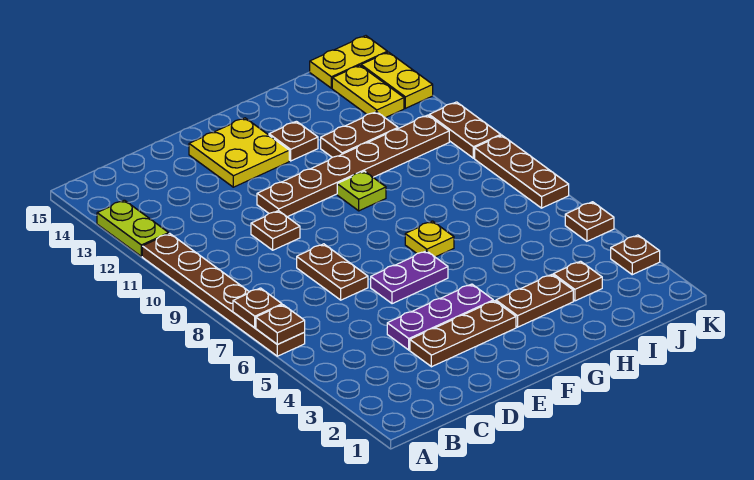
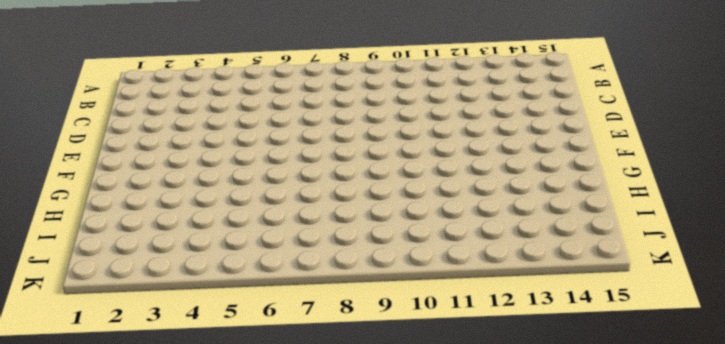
none -> brown 1x6 plate [142,233,305,356]
none -> lime 1x2 plate [97,200,169,256]
none -> brown 1x3 plate [410,301,516,367]

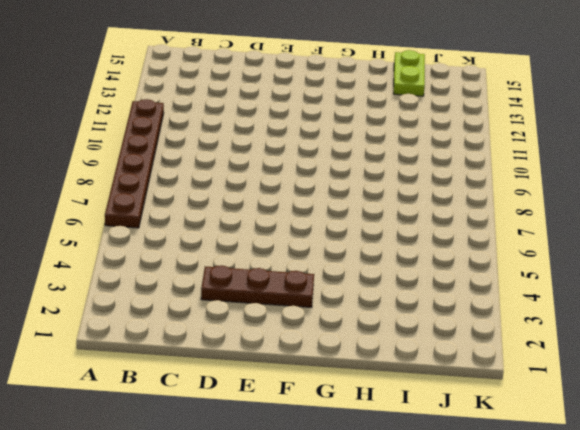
lime 1x2 plate [394,50,425,96] -> lime 1x2 plate moved to [97,200,169,256]
none -> purple 1x3 plate [387,284,493,350]
none -> brown 1x2 plate [297,244,368,300]
none -> brown 1x1 plate [251,211,300,250]

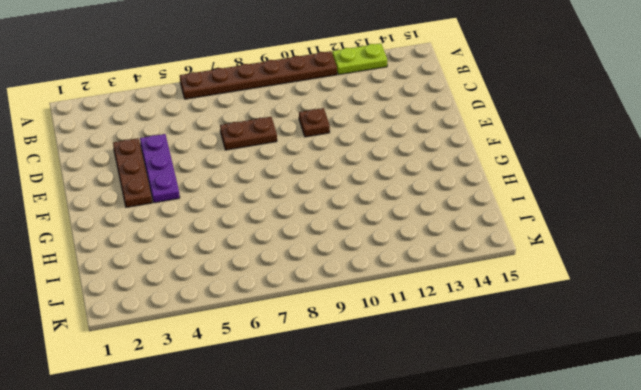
none -> purple 1x2 plate [371,251,448,304]
none -> brown 1x6 plate [257,115,449,217]
none -> yellow 2x2 plate [189,118,289,187]

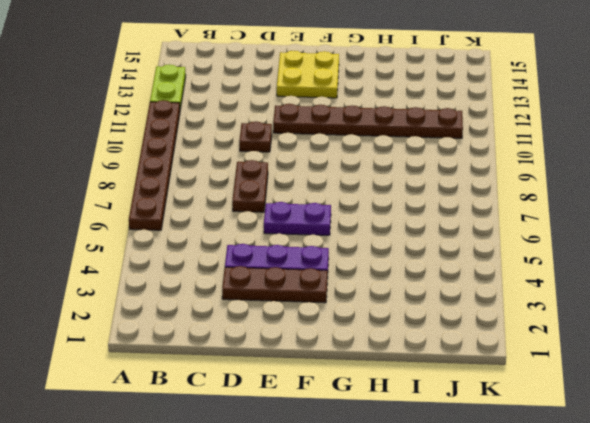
none -> brown 1x2 plate [496,275,573,327]
none -> yellow 1x1 plate [405,221,454,257]
none -> lime 1x1 plate [337,171,386,211]

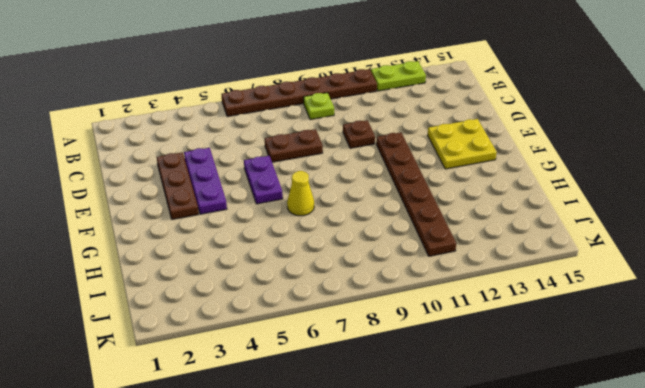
lime 1x1 plate [304,93,334,120] -> lime 1x1 plate moved to [337,171,386,211]
yellow 1x1 cone [287,171,314,216] -> yellow 1x1 plate [405,221,454,257]
none -> brown 1x2 plate [496,275,573,327]
none -> brown 1x1 plate [269,121,318,161]
none -> brown 1x2 plate [321,112,398,157]

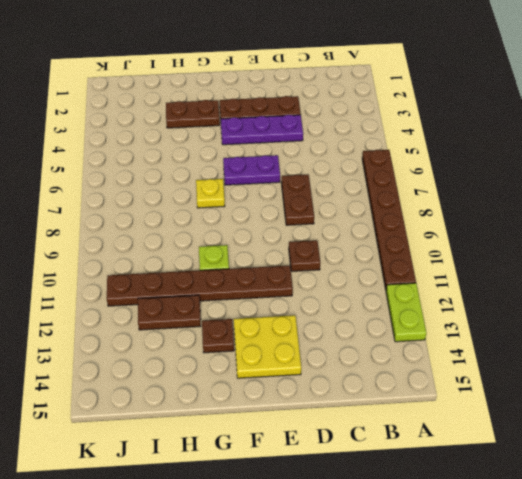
none -> brown 1x1 plate [553,261,602,301]
none -> yellow 1x2 plate [332,65,404,118]
none -> yellow 1x2 plate [310,36,387,88]

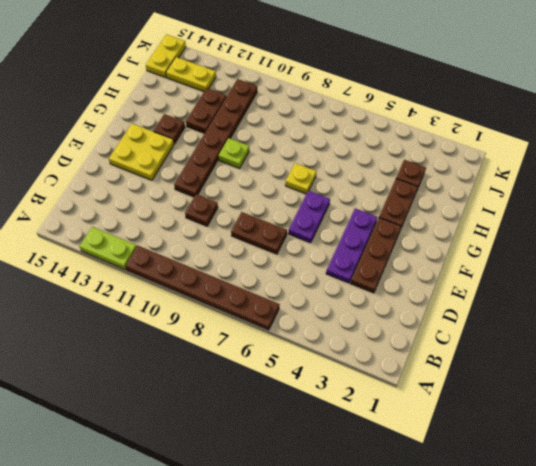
none -> brown 1x1 plate [611,235,660,275]
none -> brown 1x1 plate [565,202,614,241]
none -> brown 1x3 plate [475,135,569,208]

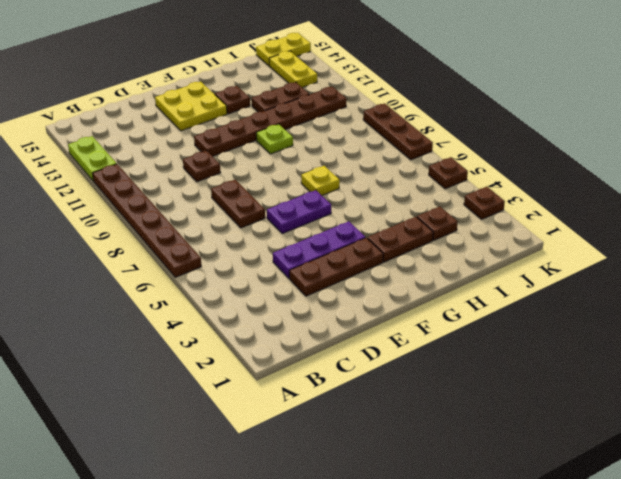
none -> brown 1x2 plate [429,102,501,158]
none -> yellow 1x2 plate [361,52,433,108]
none -> brown 1x1 plate [256,305,305,344]

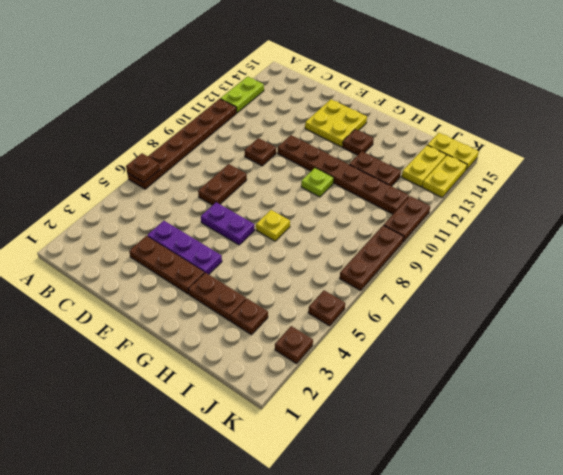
none -> brown 1x1 plate [233,288,282,328]

